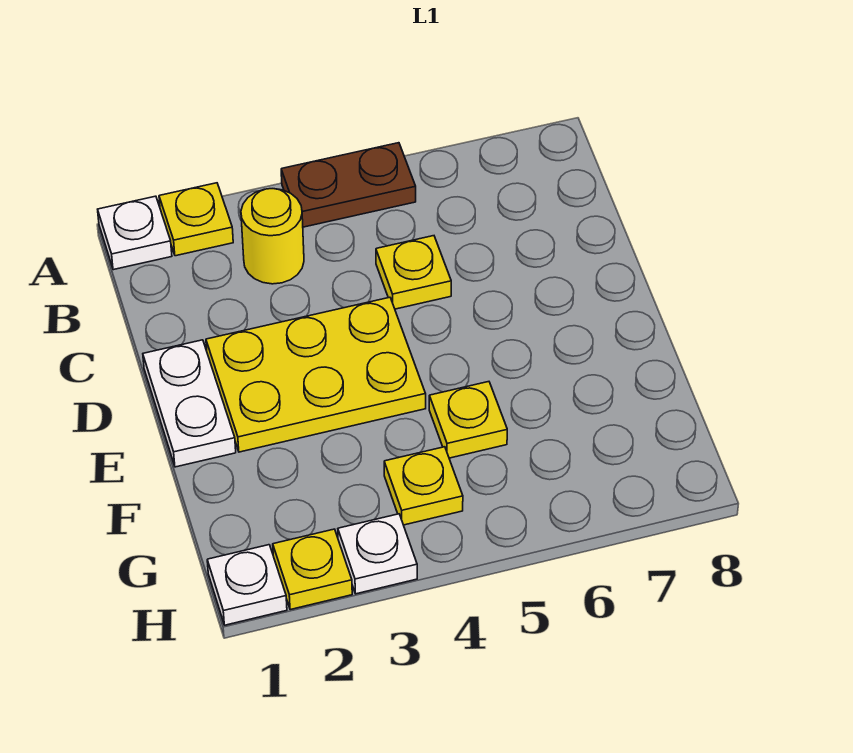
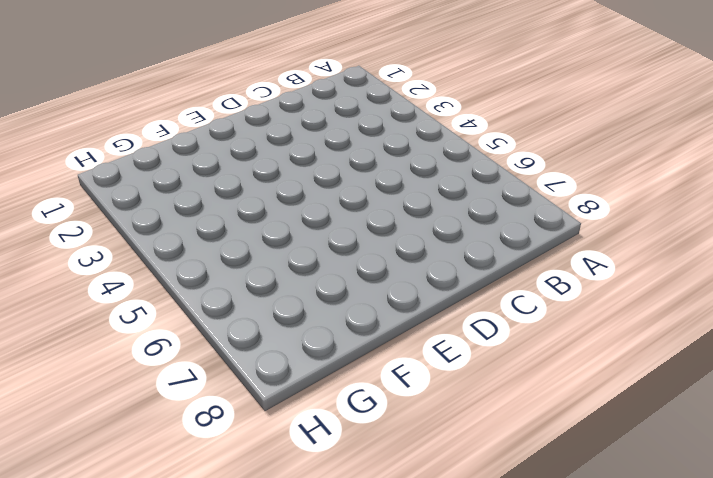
none -> white 1x1 plate [98,196,172,270]
none -> yellow 1x1 plate [159,183,233,256]
none -> brown 1x2 plate [281,143,416,227]

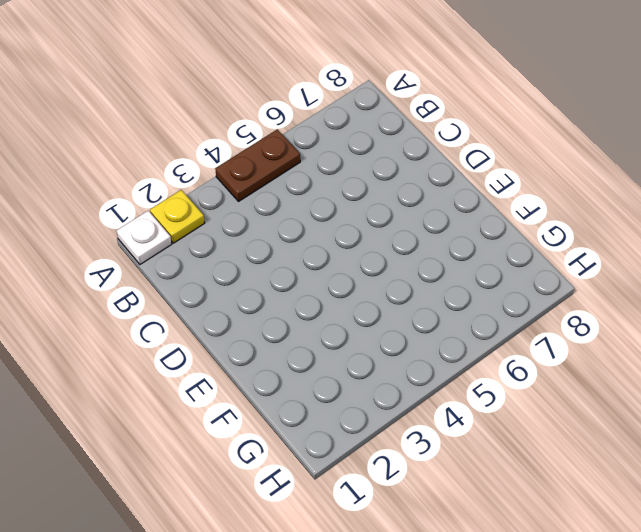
none -> yellow 1x1 round brick [241,189,304,284]
none -> yellow 1x1 plate [376,236,451,309]
none -> white 1x2 plate [143,340,236,467]

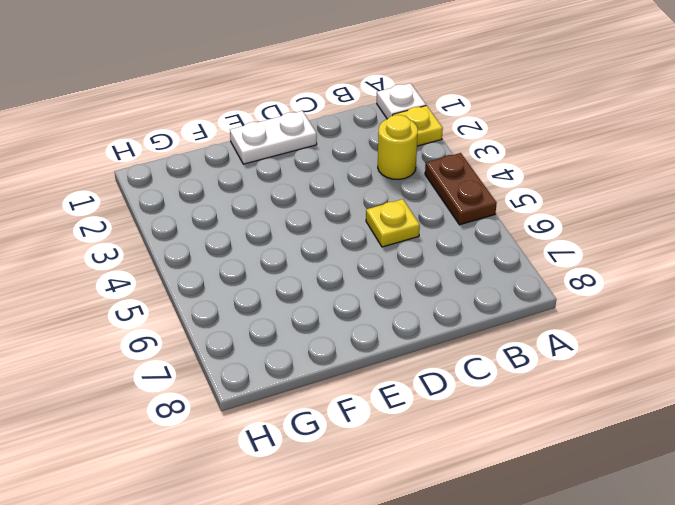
none -> yellow 2x3 plate [206,297,426,452]
none -> yellow 1x1 plate [429,382,507,458]
none -> yellow 1x1 plate [384,447,463,525]

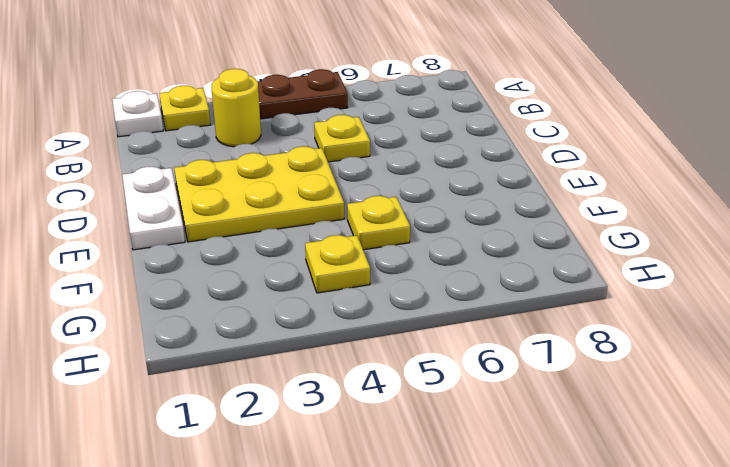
none -> white 1x1 plate [207,545,287,625]
none -> yellow 1x1 plate [273,529,352,610]
none -> white 1x1 plate [338,514,417,594]

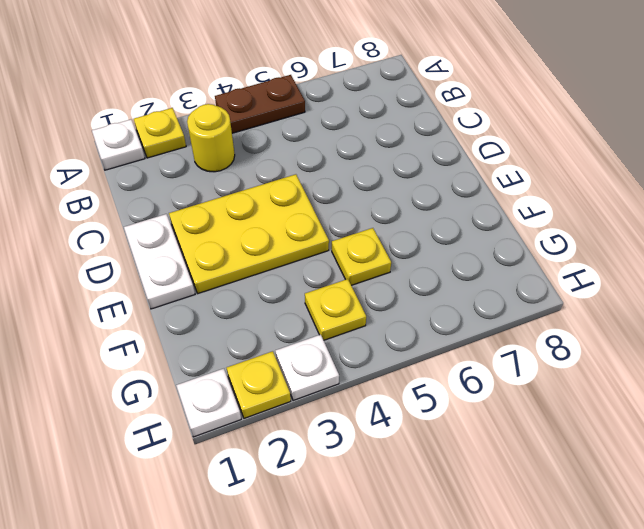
none -> yellow 1x1 plate [376,236,451,309]

